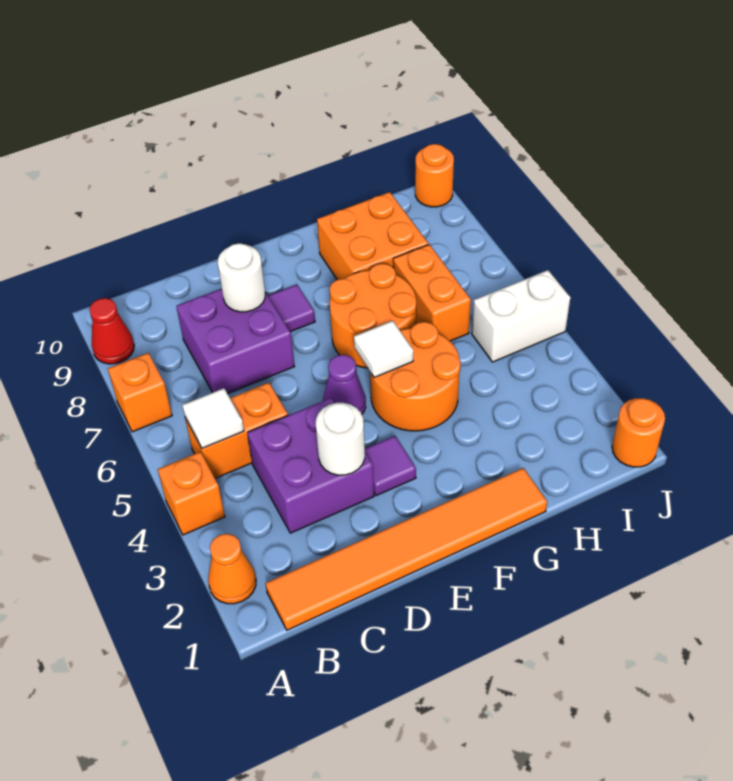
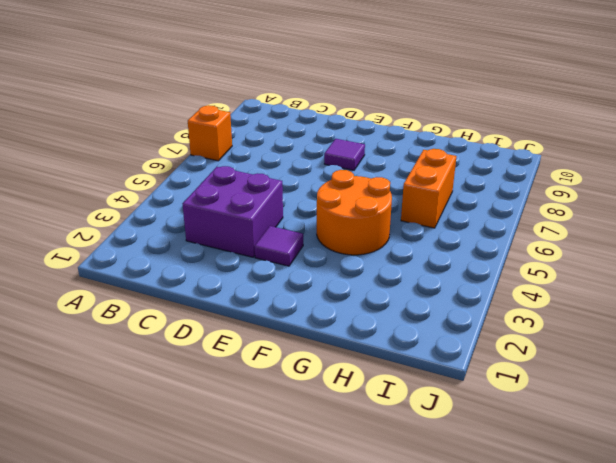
none -> orange 1x1 cone [208,534,256,604]
none -> orange 1x1 brick [158,452,225,535]
none -> red 1x1 cone [90,298,134,364]

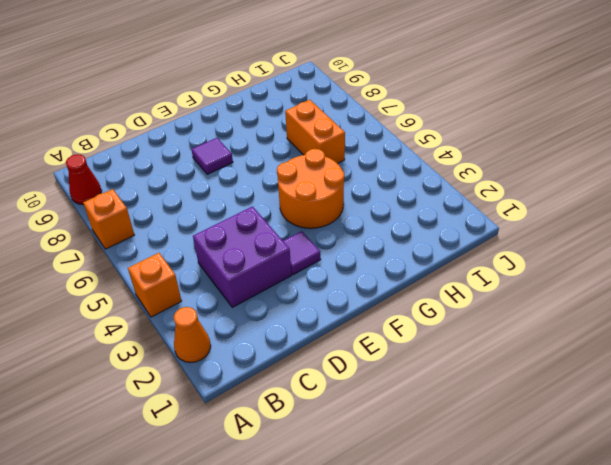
none -> orange 1x6 tile [265,468,547,630]
none -> orange 1x2 brick [185,383,288,478]
none -> purple 2x2 brick [176,289,294,394]

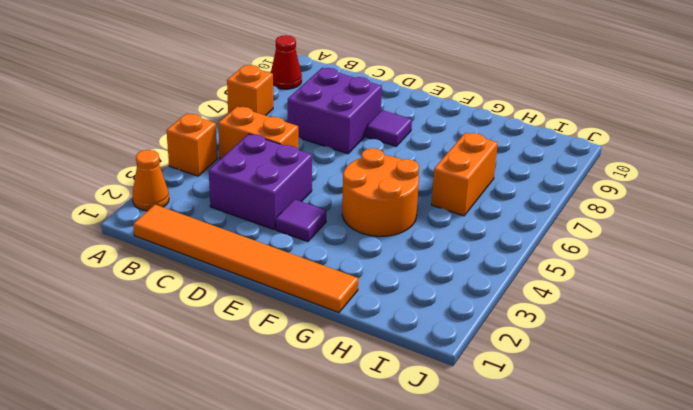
none -> purple 1x1 cone [323,355,366,414]
none -> orange 2x2 round brick [330,264,416,368]
none -> orange 2x2 brick [317,192,428,280]

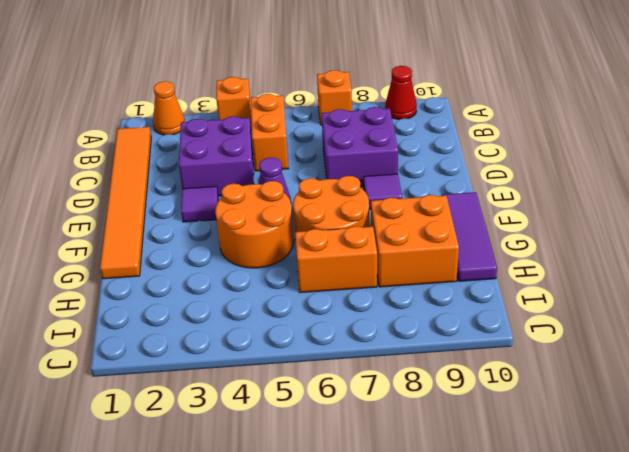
purple 1x3 tile [441,192,497,281] -> none
none -> white 1x2 brick [472,270,570,362]
none -> orange 1x1 round brick [612,398,665,467]
none -> orange 1x1 round brick [415,144,454,207]

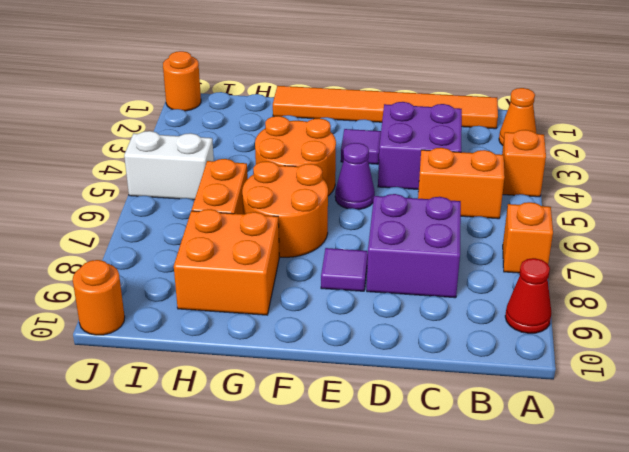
none -> white 1x1 tile [182,388,244,448]
none -> white 1x1 round brick [316,403,365,475]
none -> white 1x1 round brick [218,243,265,312]

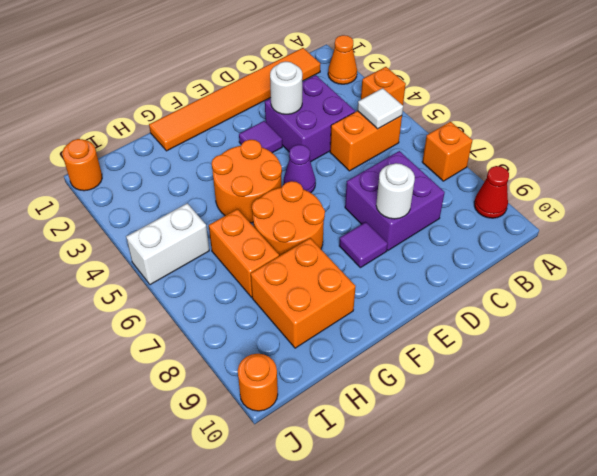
none -> white 1x1 tile [354,321,413,378]

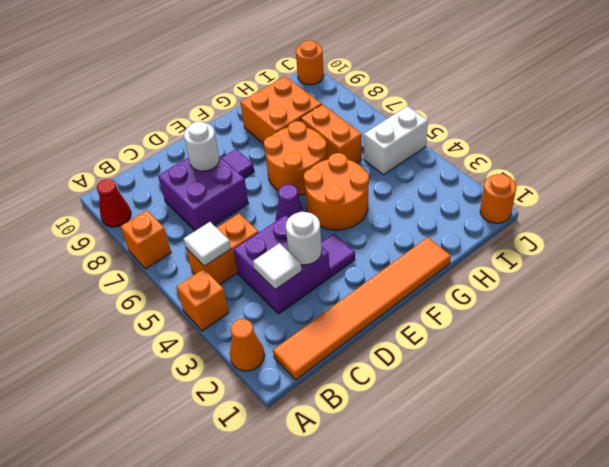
white 1x1 tile [253,243,302,289] -> white 1x1 tile moved to [354,321,413,378]

